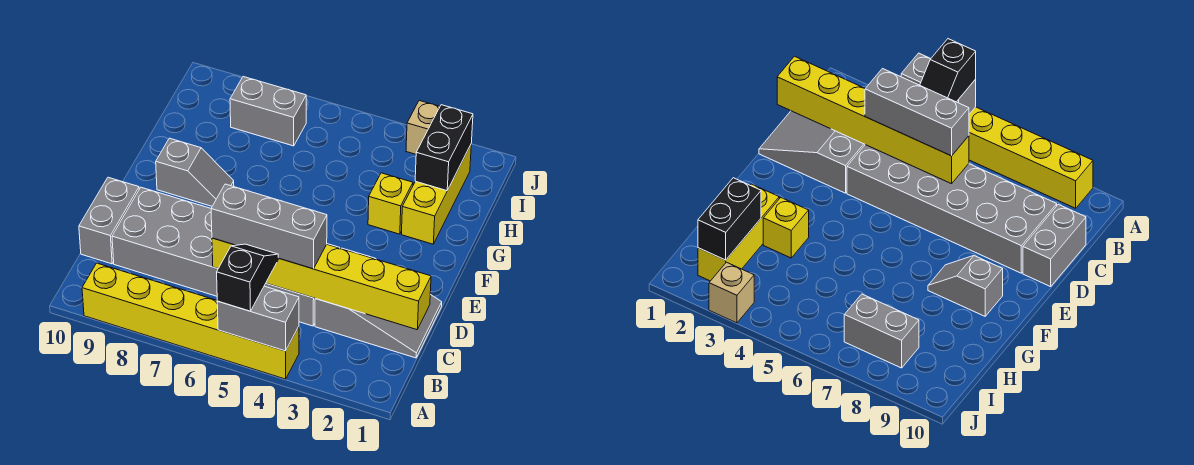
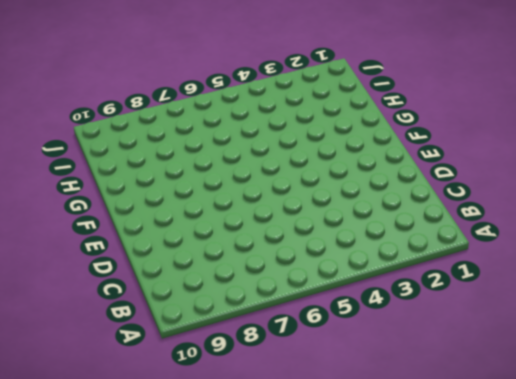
none -> yellow 1x6 brick [82,263,299,379]
none -> grey 2x3 slope [315,248,442,358]
none -> grey 2x6 brick [112,187,340,326]

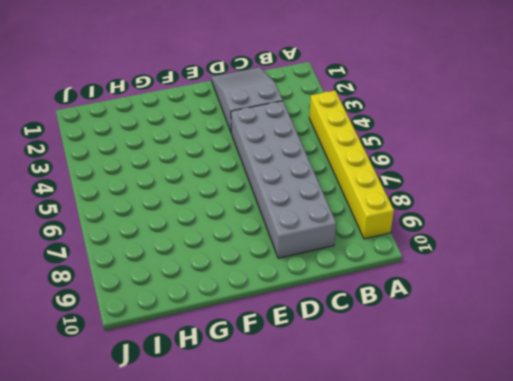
none -> grey 1x2 brick [79,177,139,264]
none -> grey 1x2 slope [156,138,234,206]
none -> yellow 1x3 brick [401,145,471,244]

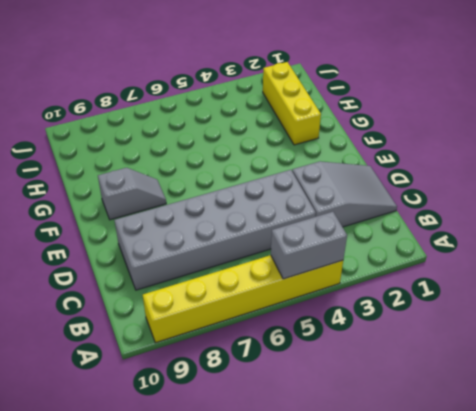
none -> grey 1x2 brick [79,177,139,264]
none -> yellow 1x1 brick [368,173,413,234]
none -> grey 1x2 brick [230,77,306,146]

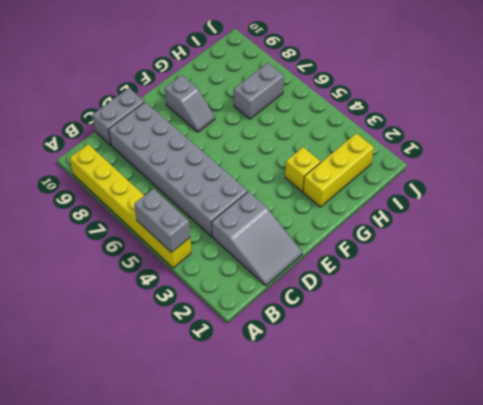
grey 1x2 brick [234,63,284,119] -> grey 1x2 brick turned to [230,77,306,146]
none -> tan 1x1 brick [406,101,440,154]
none -> yellow 1x6 brick [212,238,431,330]
none -> black 1x2 brick [415,105,473,191]

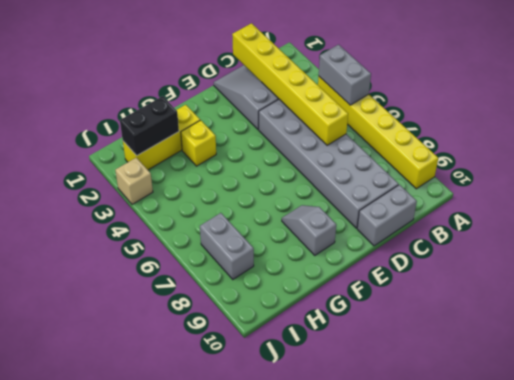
none -> black 1x2 slope [217,244,278,311]
none -> grey 1x3 brick [211,184,327,269]

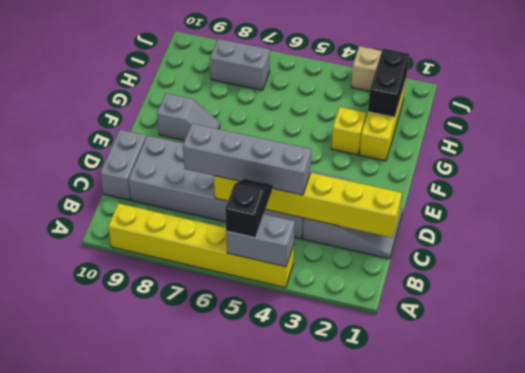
grey 1x4 brick [183,124,312,195] -> grey 1x3 brick [211,184,327,269]

